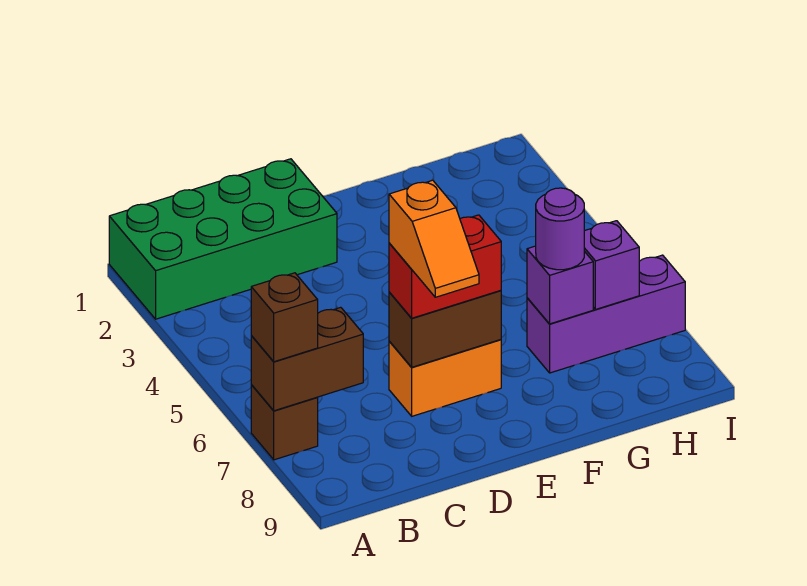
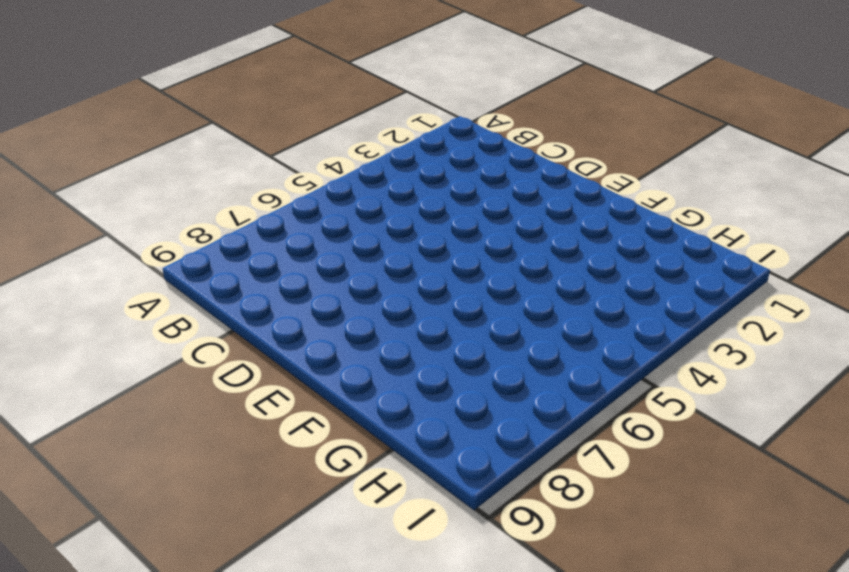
none -> green 2x4 brick [109,159,337,319]
none -> brown 1x1 brick [251,385,318,460]
none -> orange 1x2 brick [389,340,501,416]

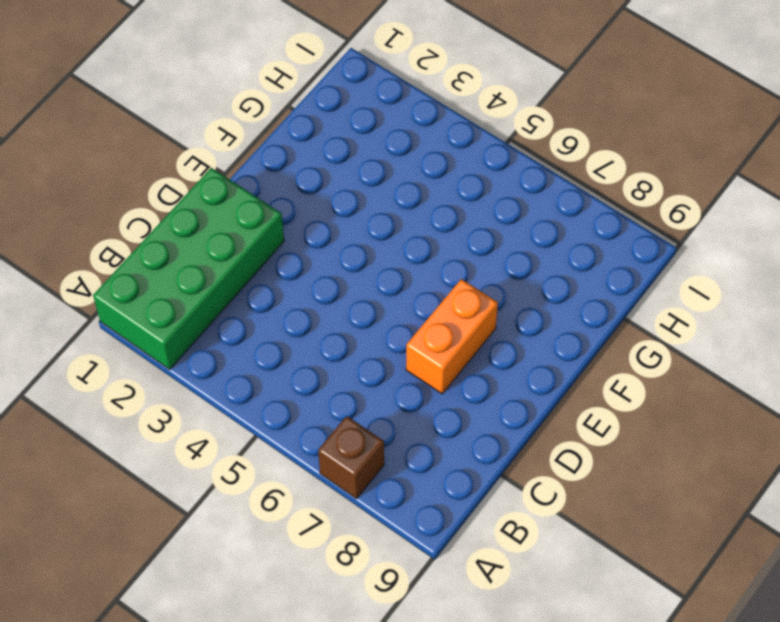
none -> purple 1x3 brick [527,255,685,373]
none -> brown 1x2 brick [251,307,363,411]
none -> brown 1x2 brick [389,290,501,367]

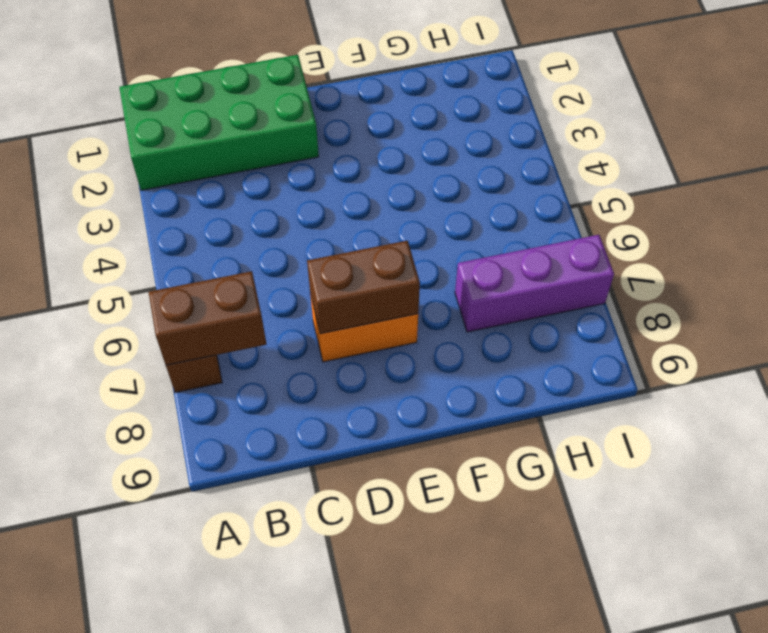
none -> purple 1x1 brick [527,246,593,324]
none -> purple 1x1 brick [584,221,639,310]
none -> brown 1x1 brick [251,273,318,362]

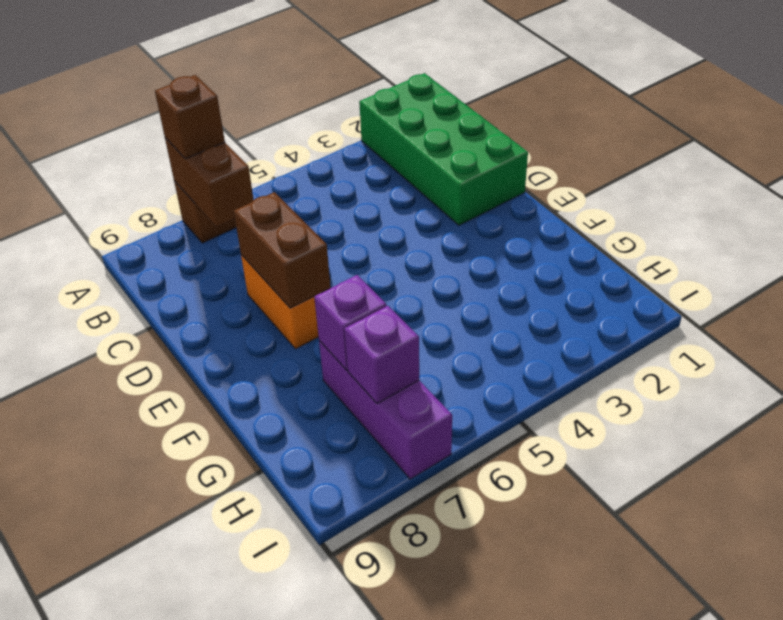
none -> red 1x2 brick [389,215,501,318]
none -> purple 1x1 round brick [536,188,584,270]
none -> orange 1x2 slope [389,180,479,297]

